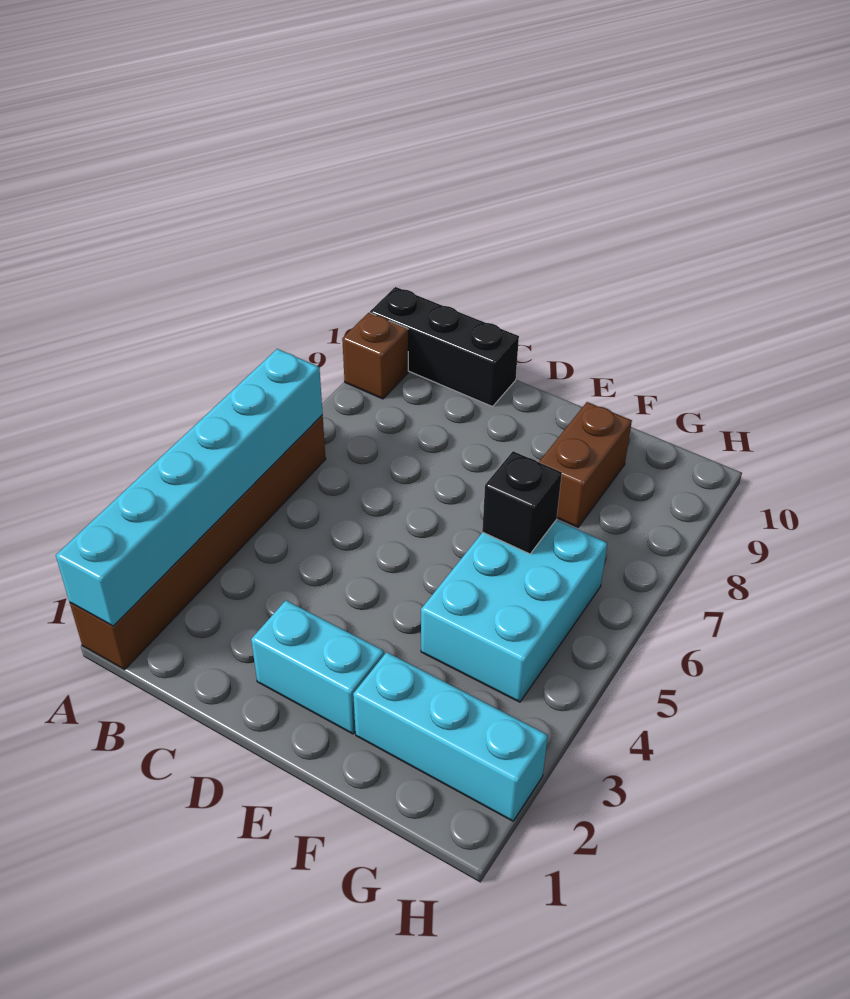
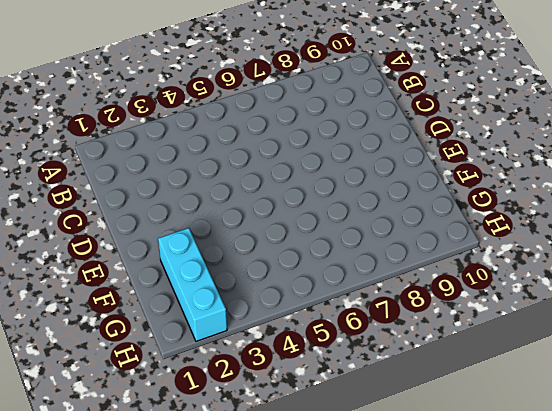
none -> brown 1x6 brick [70,415,326,670]
none -> brown 1x1 brick [342,313,408,399]

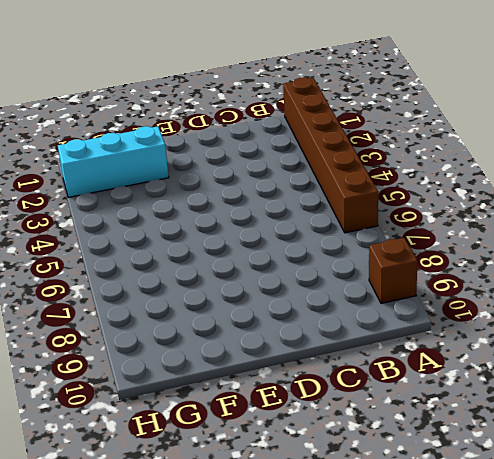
none -> black 1x3 brick [370,287,519,407]
none -> cyan 1x2 brick [251,600,384,734]

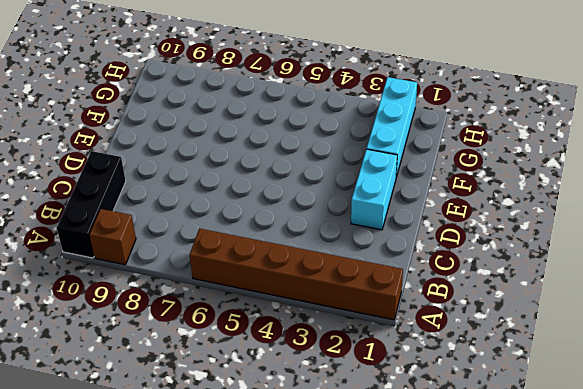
none -> cyan 2x3 brick [421,520,607,702]
none -> brown 1x2 brick [539,402,632,527]

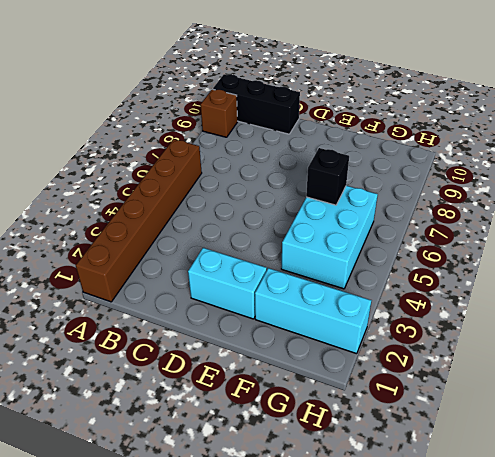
none -> brown 1x2 brick [539,402,632,527]
none -> cyan 1x6 brick [56,349,323,626]

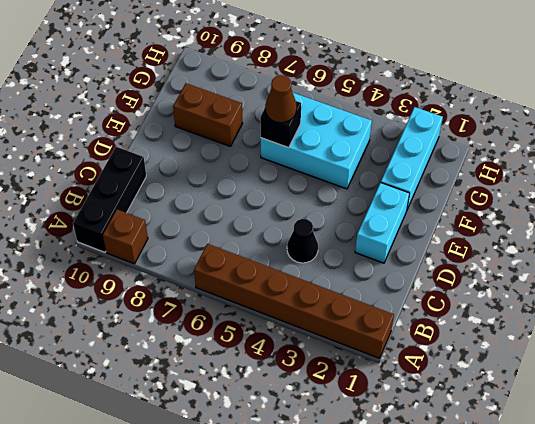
black 1x1 cone [287,219,318,263] -> none
brown 1x1 cone [265,75,297,123] -> none
none -> cyan 1x6 brick [56,349,323,626]

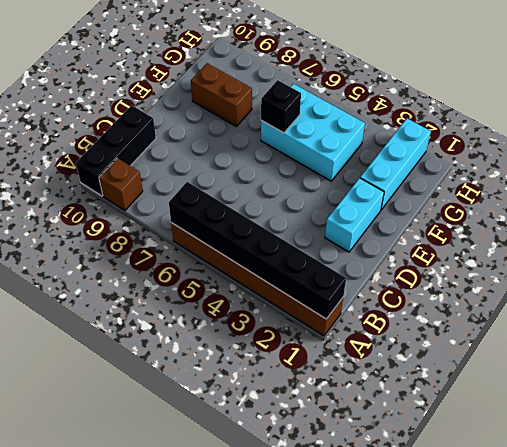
black 1x6 brick [169,182,346,319] -> cyan 1x6 brick [56,349,323,626]

